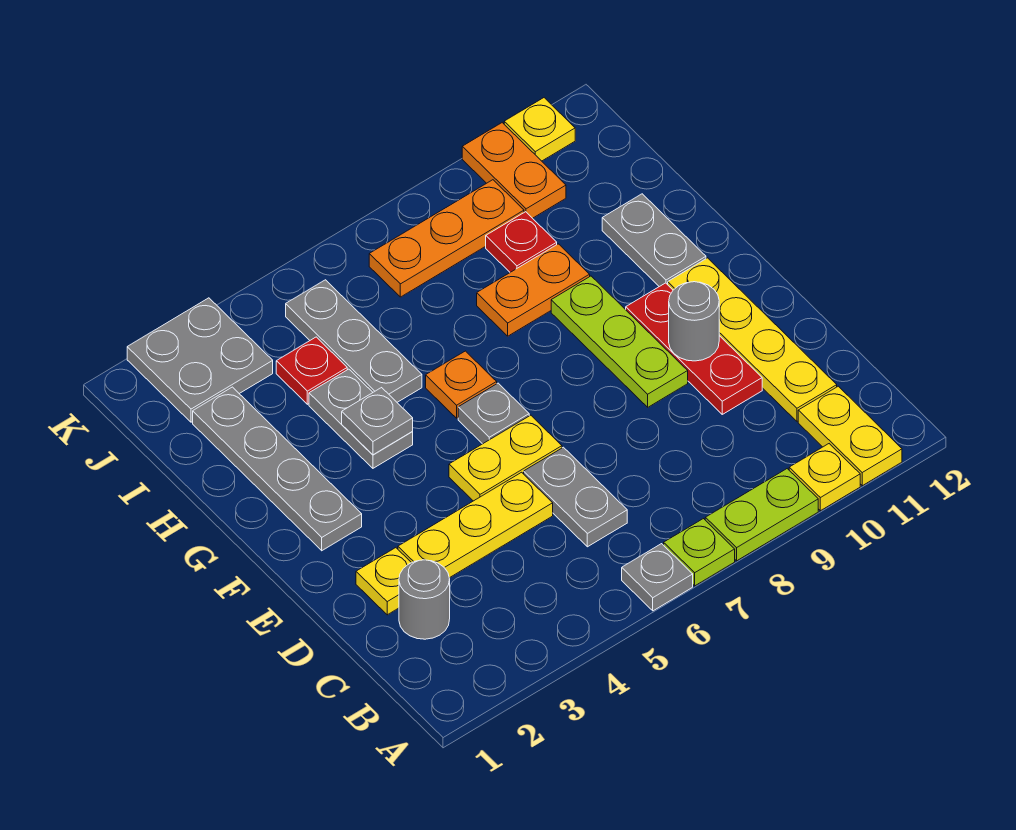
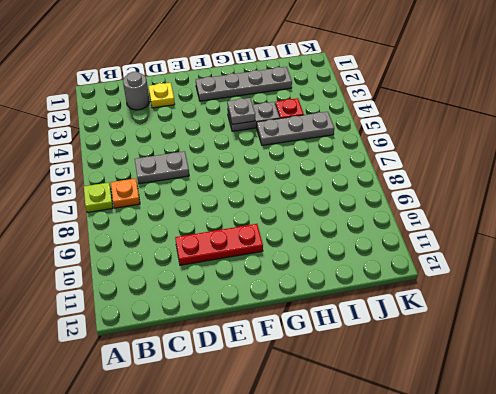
orange 1x1 plate [111,178,140,208] -> orange 1x1 plate moved to [426,351,497,418]
none -> grey 1x1 plate [622,544,693,611]
none -> lime 1x2 plate [705,469,818,561]
none -> yellow 1x1 plate [789,444,860,511]

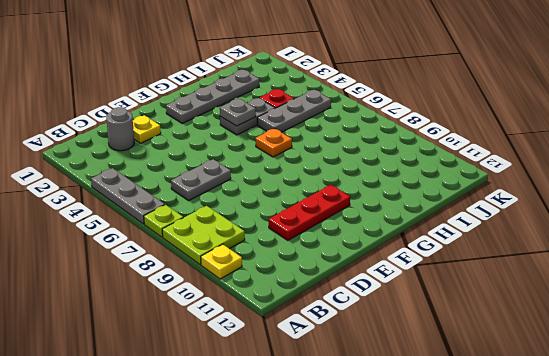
grey 1x3 plate [91,168,165,224] -> grey 1x1 plate [622,544,693,611]
lime 2x2 plate [162,206,245,265] -> lime 1x2 plate [705,469,818,561]
none -> yellow 1x2 plate [798,386,902,486]
none -> yellow 1x4 plate [668,258,837,421]
none -> yellow 1x3 plate [398,472,553,578]

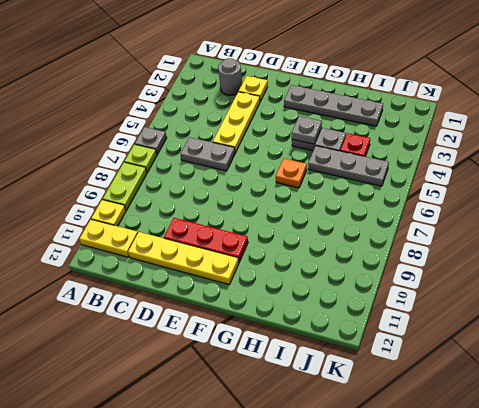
none -> yellow 1x2 plate [449,415,562,501]
none -> lime 1x3 plate [551,276,688,407]
none -> grey 1x1 plate [458,383,529,444]

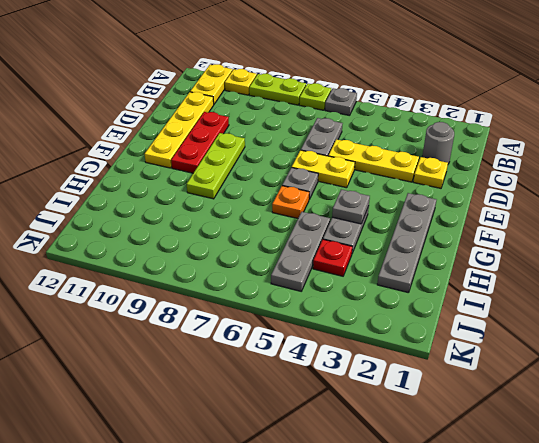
none -> grey 1x2 plate [602,194,706,287]
none -> orange 1x2 plate [477,244,590,336]
none -> red 1x1 plate [486,212,557,272]

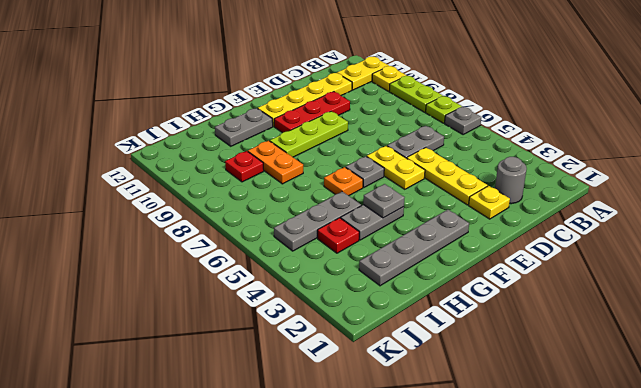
none -> grey 2x2 plate [127,298,273,422]
none -> orange 1x3 plate [369,180,524,297]
none -> orange 1x2 plate [462,123,566,218]

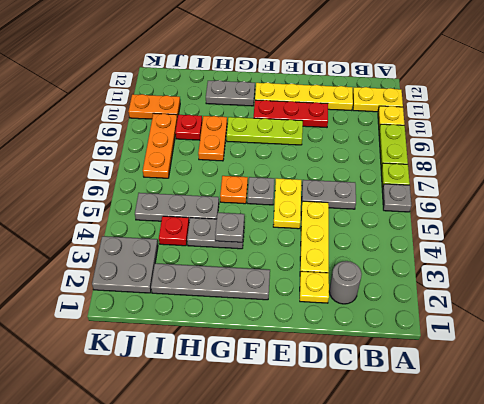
none -> yellow 1x1 plate [504,98,575,161]
none -> grey 1x1 round brick [669,282,719,361]

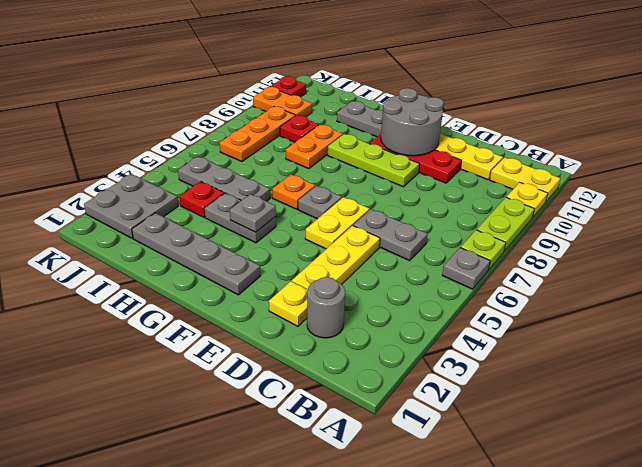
grey 2x2 round brick [381,88,444,156] -> grey 1x1 round brick [669,282,719,361]
red 1x1 plate [270,76,306,97] -> yellow 1x1 plate [504,98,575,161]

